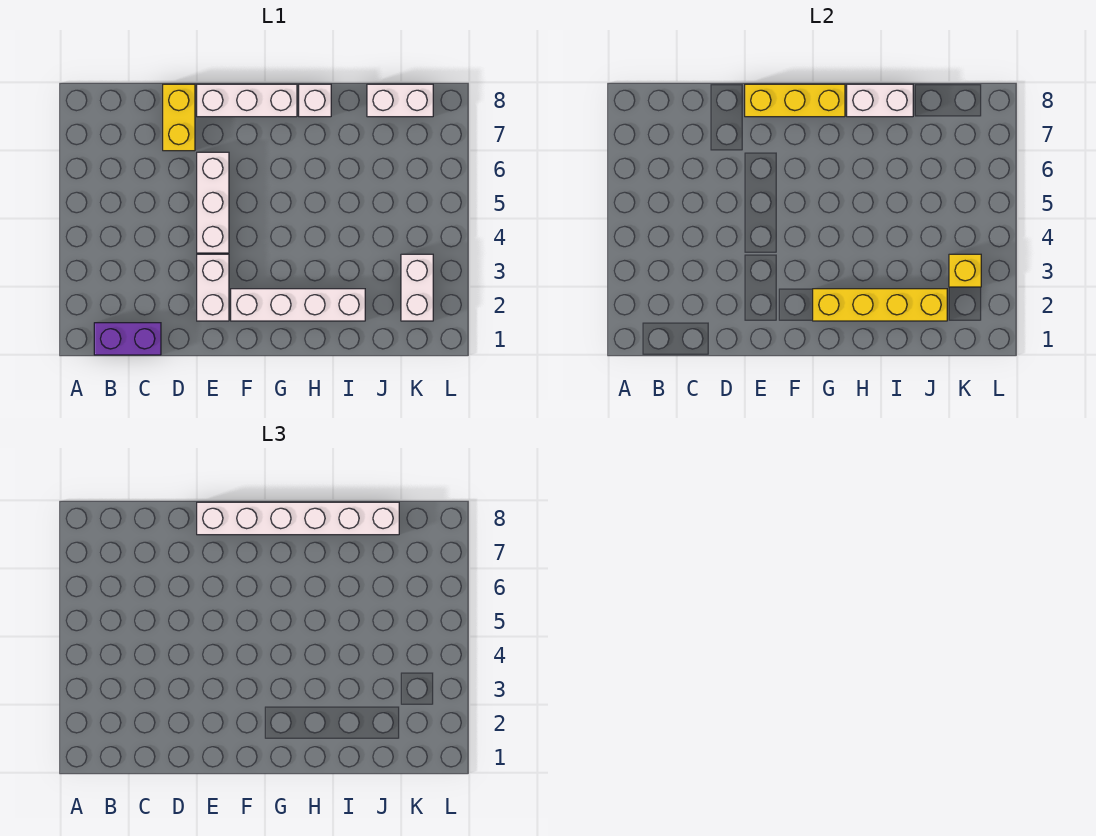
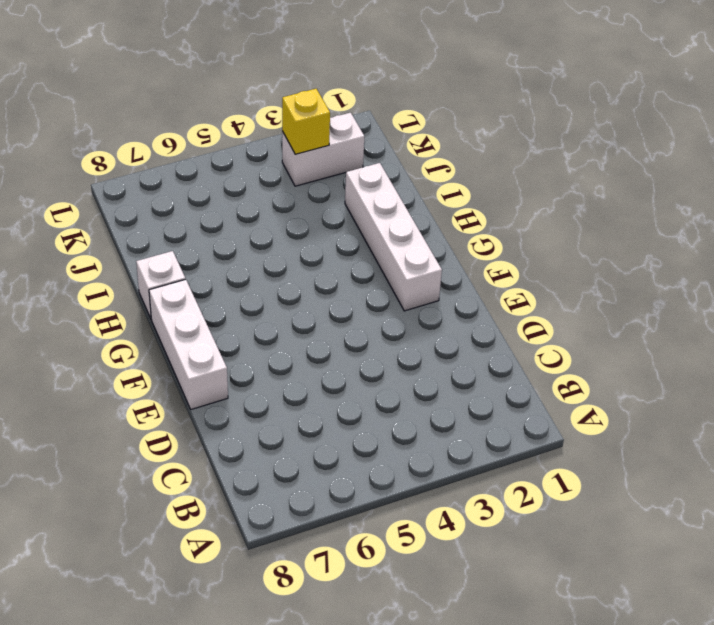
none -> purple 1x2 brick [94,323,161,355]
none -> yellow 1x2 brick [163,84,195,151]
none -> white 1x2 brick [197,254,229,321]

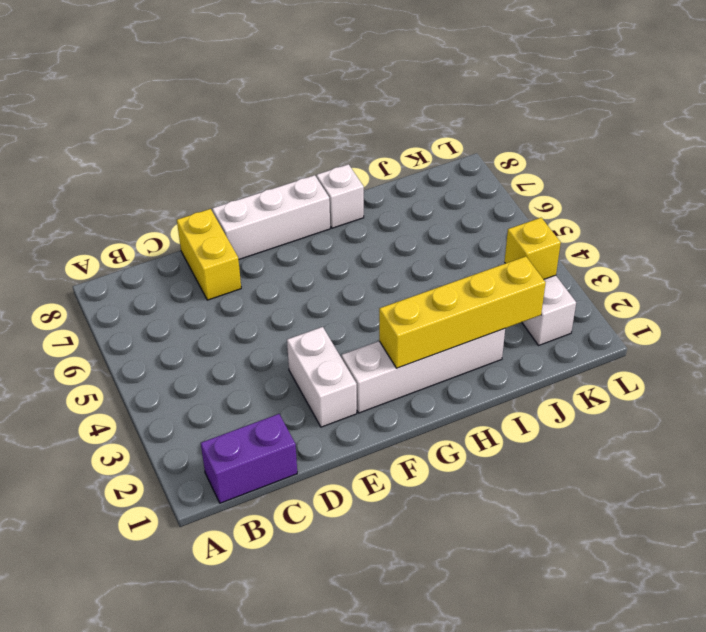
none -> white 1x3 brick [197,152,229,253]
none -> white 1x2 brick [367,84,433,117]
none -> yellow 1x3 brick [745,84,845,117]

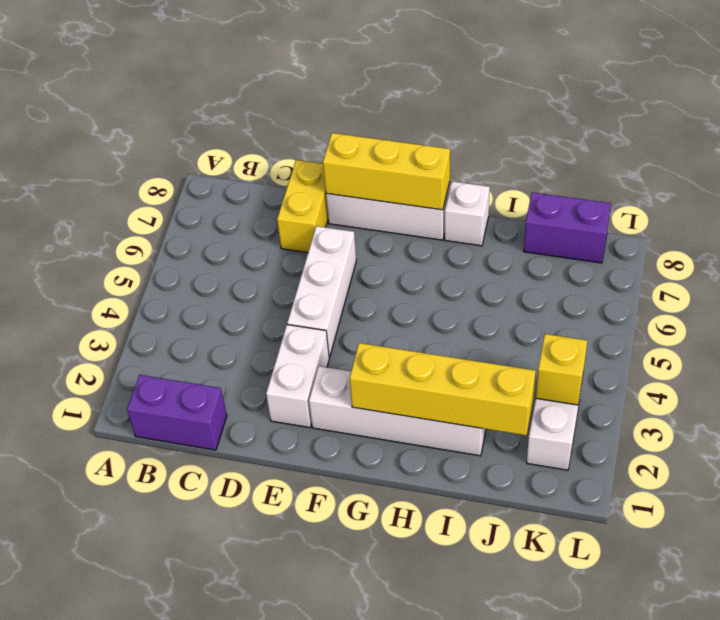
purple 1x2 brick [524,192,611,263] -> white 1x2 brick [367,84,433,117]
none -> white 1x2 brick [847,84,913,117]
none -> white 1x6 brick [197,502,399,535]

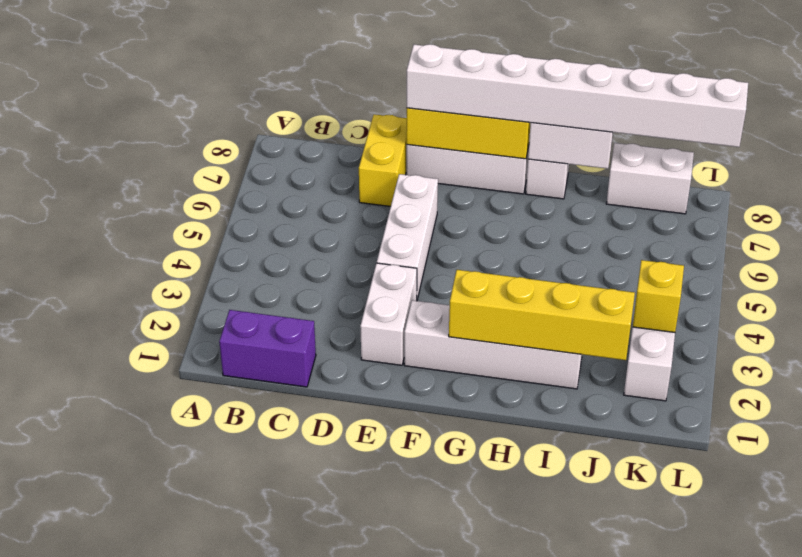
white 1x8 brick [407,44,748,147] -> white 1x6 brick [197,502,399,535]

